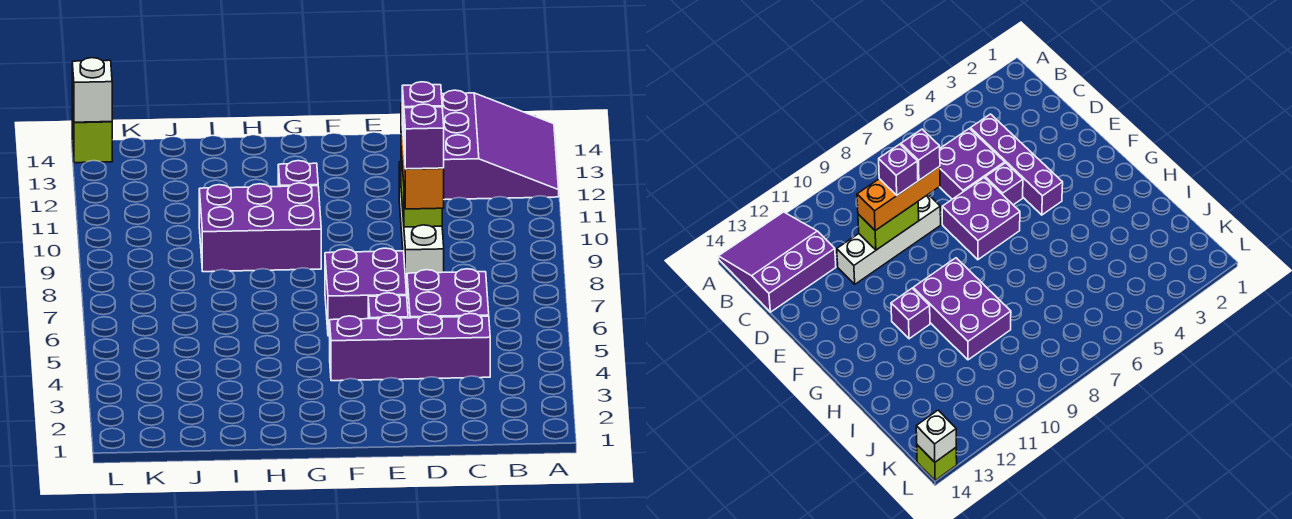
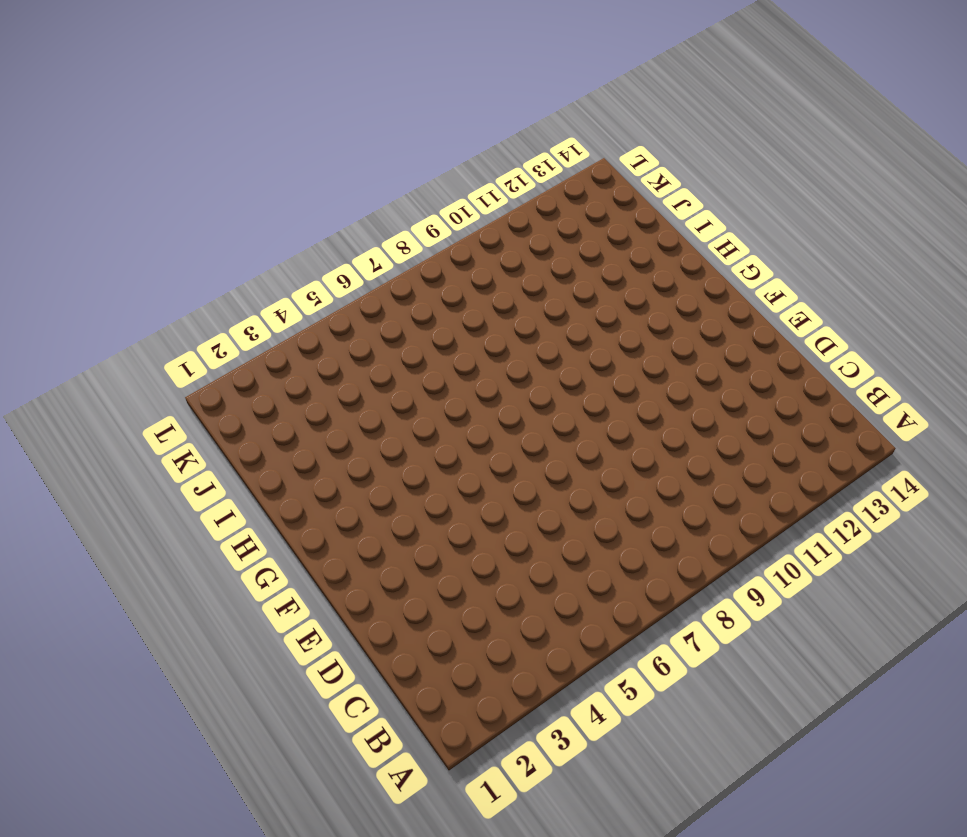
none -> purple 3x3 slope [441,90,559,200]
none -> purple 1x4 brick [330,313,490,381]
none -> purple 2x2 brick [407,269,489,318]

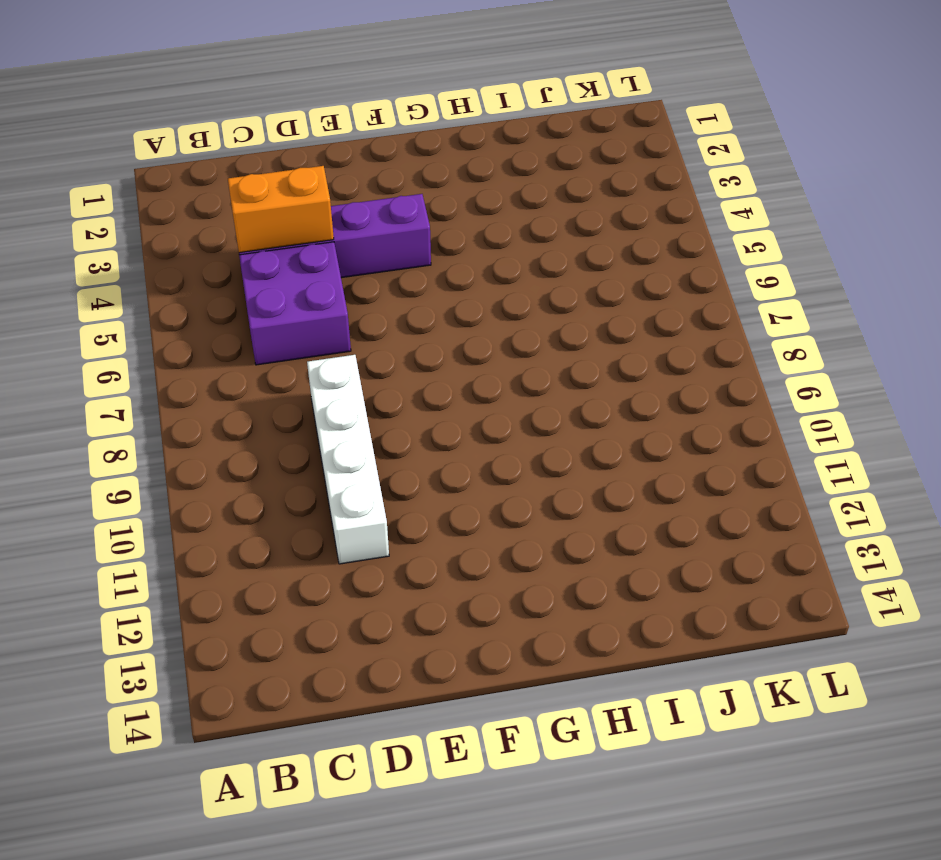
orange 1x2 brick [228,166,334,253] -> none
none -> purple 3x3 slope [441,90,559,200]
none -> purple 1x1 brick [368,293,408,319]
none -> purple 2x2 brick [325,248,407,336]

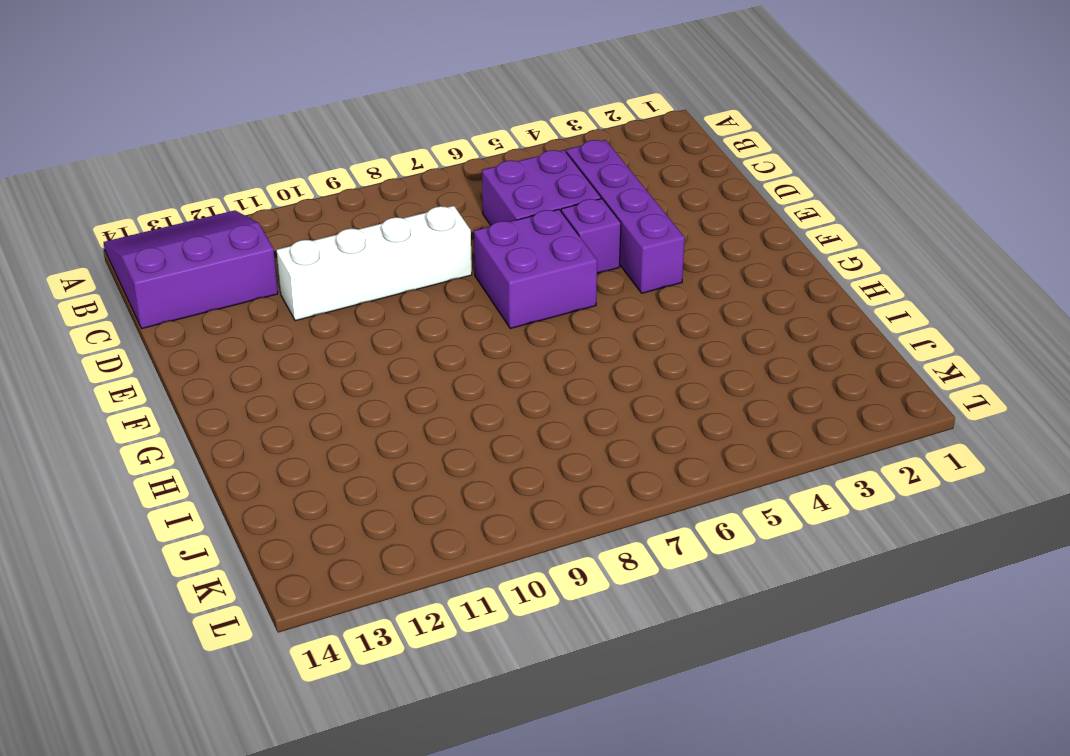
none -> purple 2x3 brick [199,183,321,272]
none -> purple 1x1 brick [278,161,318,187]
none -> lime 1x1 brick [72,104,112,163]

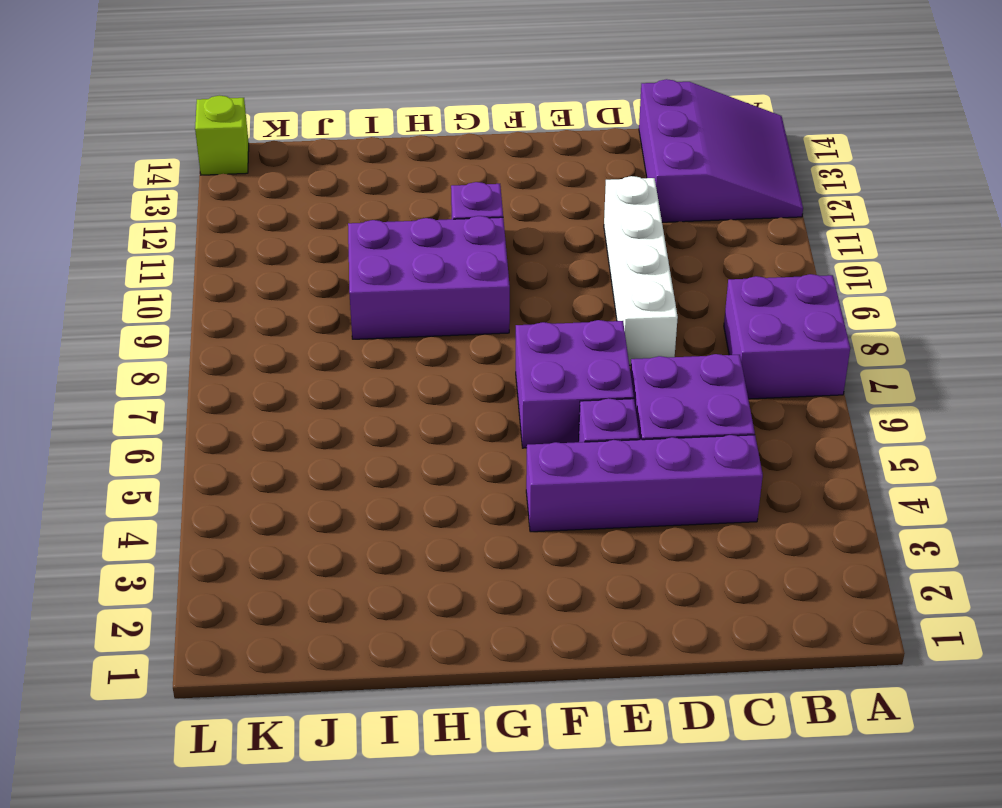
purple 2x2 brick [724,274,850,399] -> none
none -> lime 1x2 brick [401,152,442,227]
none -> white 1x1 brick [72,58,112,122]
none -> orange 1x3 brick [401,103,444,209]

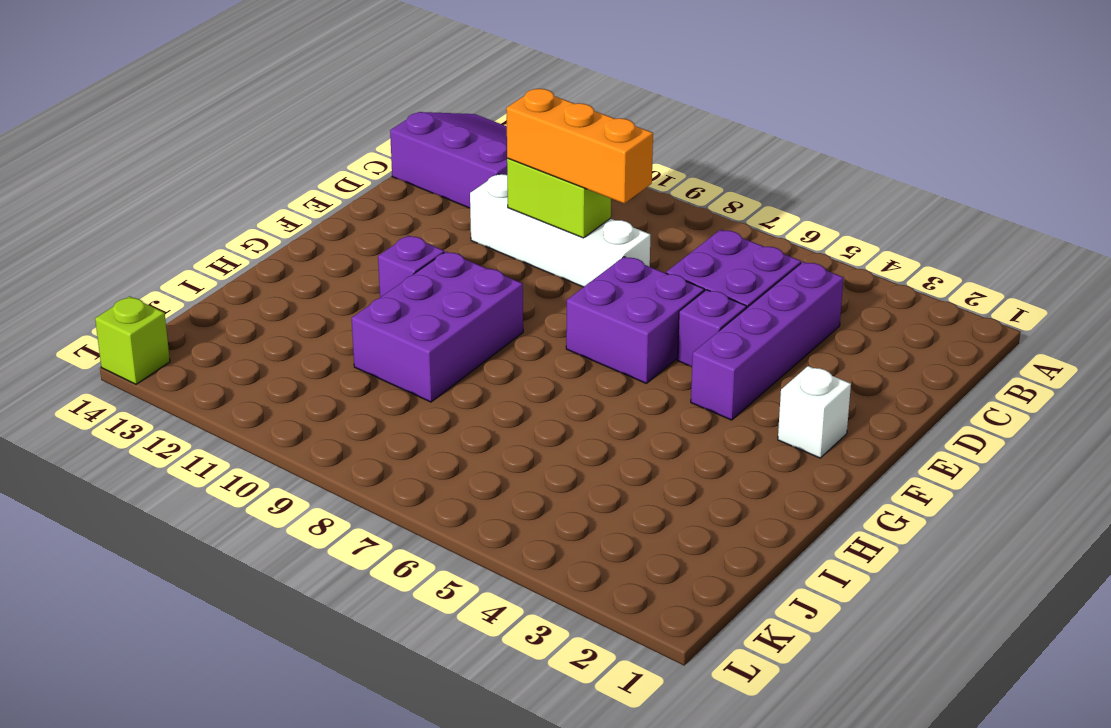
white 1x1 brick [778,366,851,458] -> white 1x1 brick moved to [72,58,112,122]
none -> purple 1x1 brick [404,104,444,169]
none -> purple 1x1 brick [402,82,442,141]

